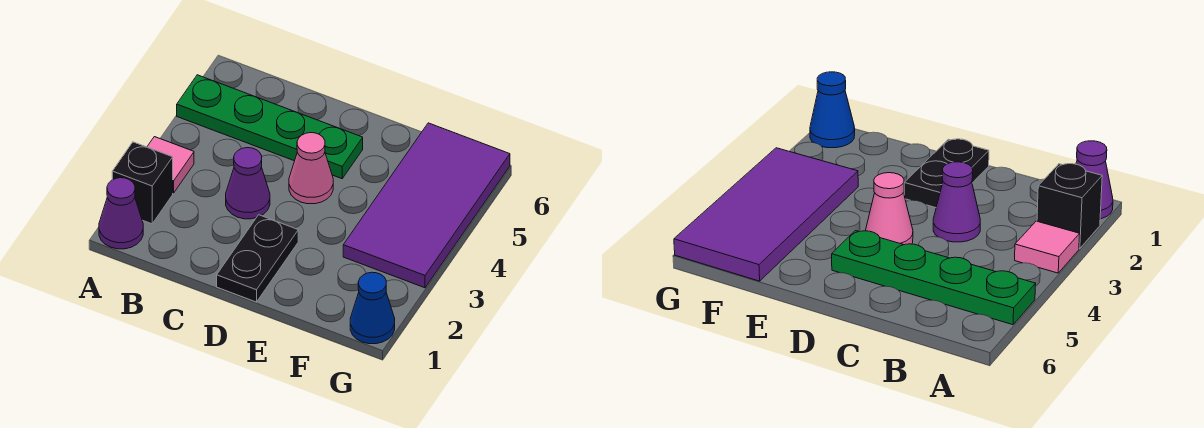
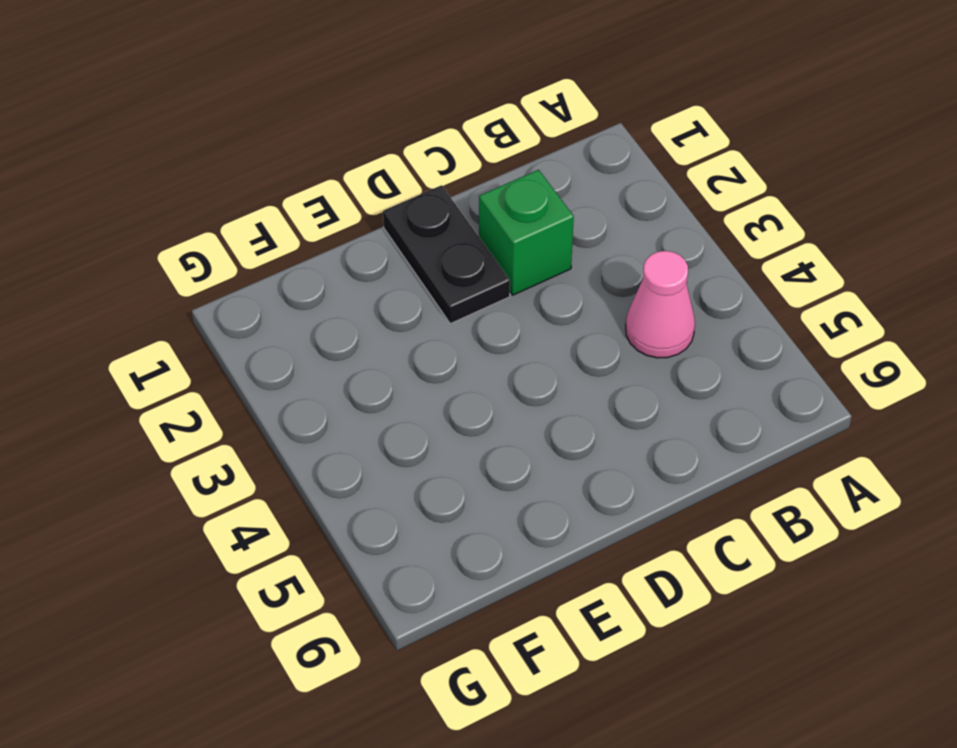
pink 1x1 cone [626,251,695,358] -> pink 1x1 cone moved to [289,133,333,204]
green 1x1 brick [479,170,574,295] -> none
none -> purple 1x1 cone [99,178,143,249]
none -> black 1x1 brick [112,142,173,224]

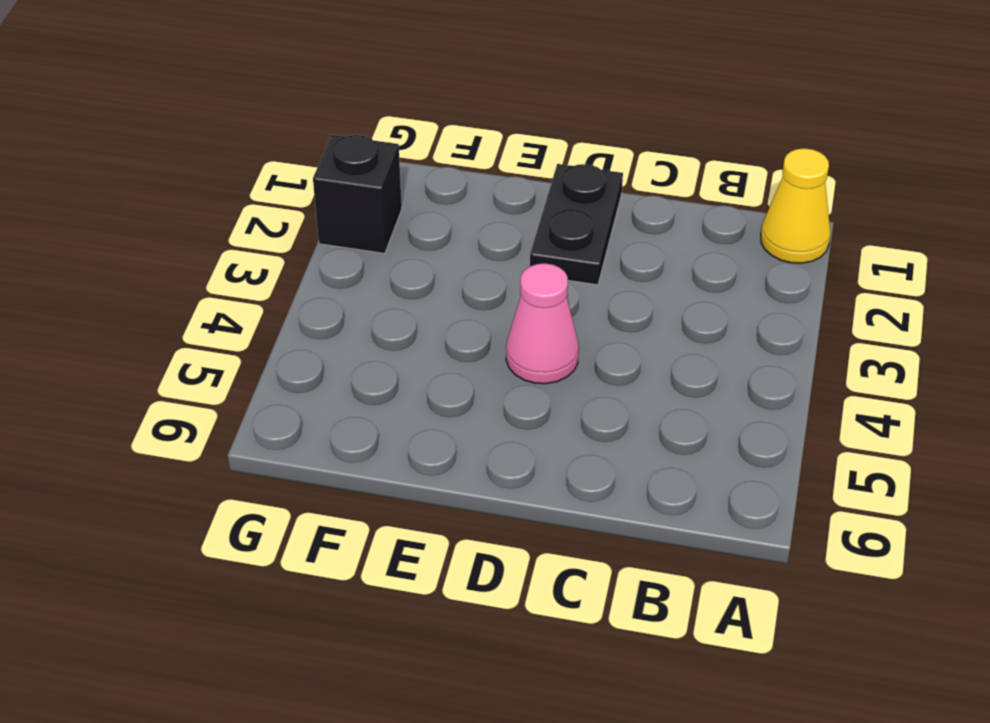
yellow 1x1 cone [761,148,831,263] -> purple 1x1 cone [99,178,143,249]
black 1x1 brick [313,135,402,253] -> black 1x1 brick moved to [112,142,173,224]
none -> pink 1x1 tile [147,137,194,193]
none -> green 1x4 plate [177,75,363,179]

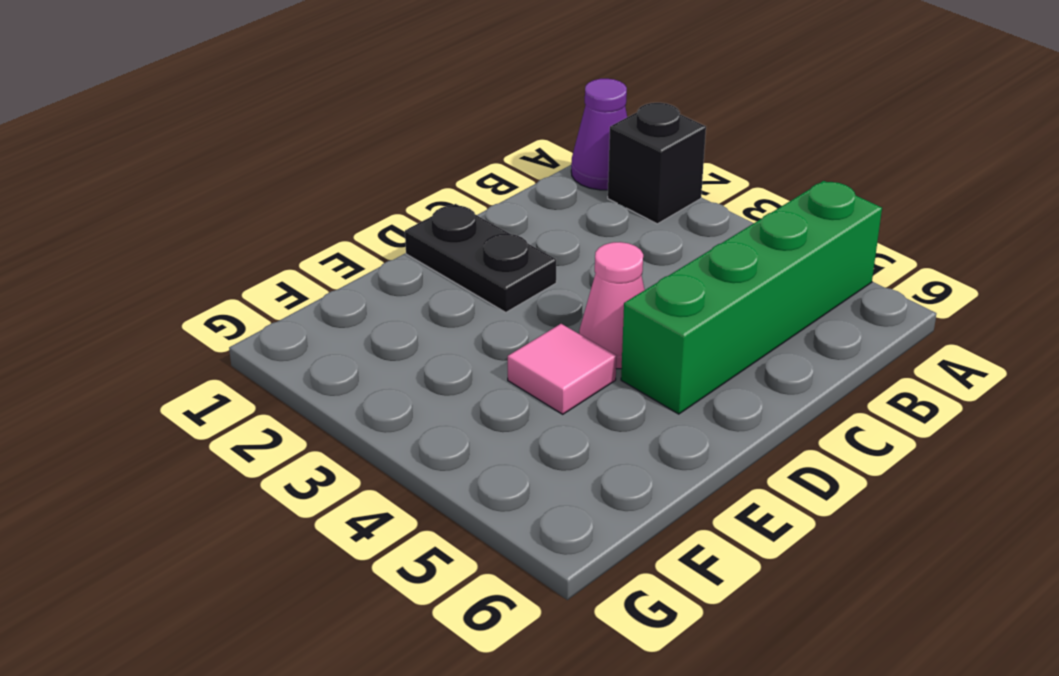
green 1x4 brick [621,181,882,414] -> green 1x4 plate [177,75,363,179]
pink 1x1 tile [508,324,617,414] -> pink 1x1 tile moved to [147,137,194,193]
none -> purple 1x1 cone [226,148,270,219]
none -> purple 2x4 tile [343,123,510,288]

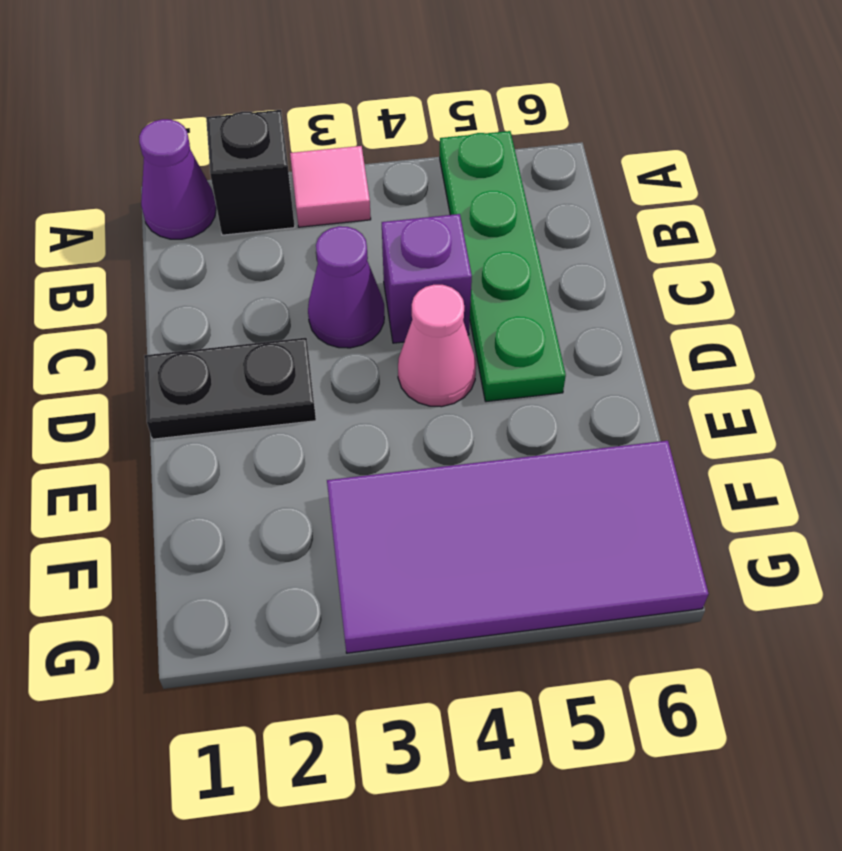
purple 1x1 brick [382,214,472,343] -> none
none -> blue 1x1 cone [350,272,395,344]

